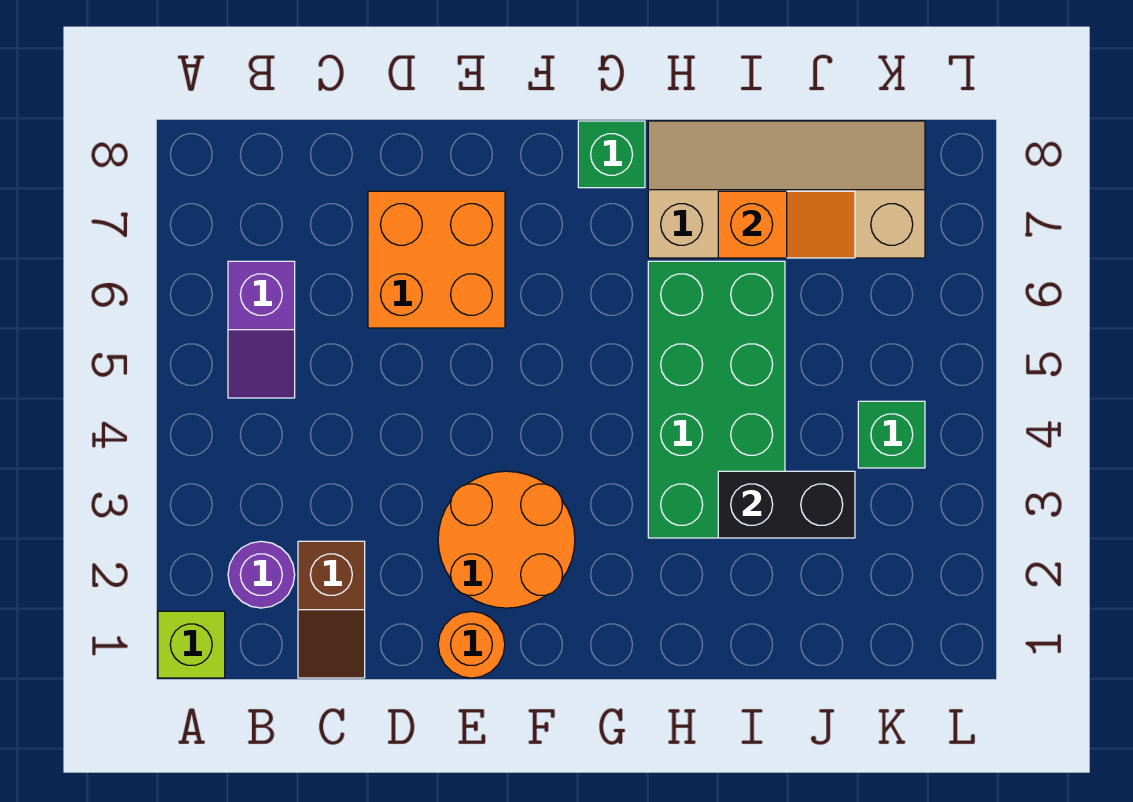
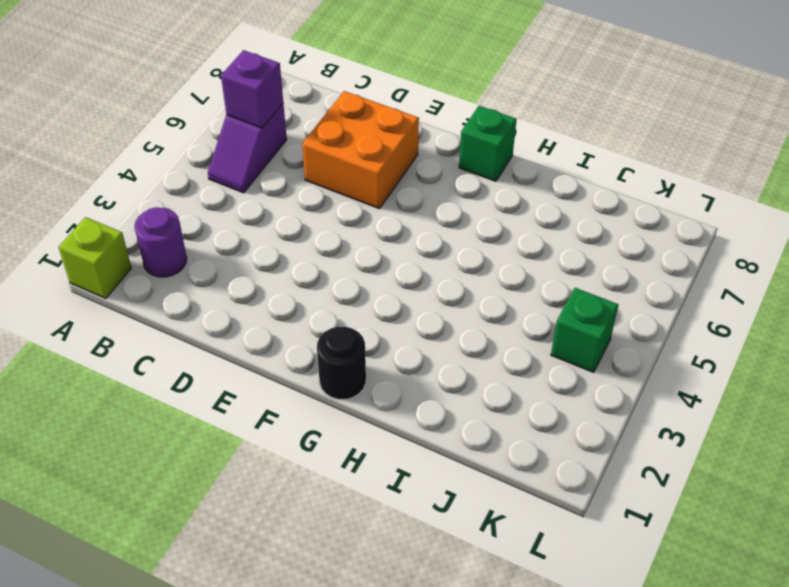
purple 1x1 brick [221,50,283,128] -> none
black 1x1 round brick [317,327,366,399] -> none
none -> brown 1x2 slope [298,541,365,678]
none -> orange 1x1 round brick [438,612,505,678]
none -> orange 2x2 round brick [438,471,575,608]

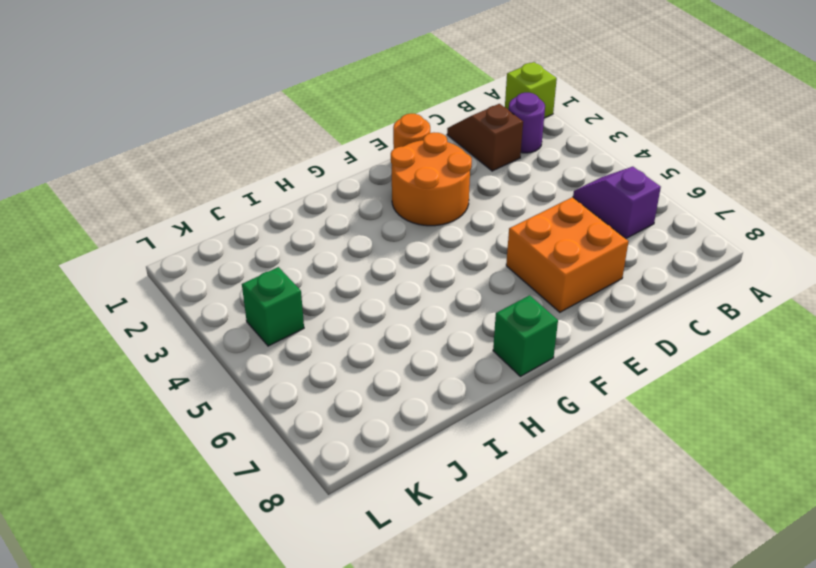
none -> green 2x4 brick [648,261,785,538]
none -> tan 2x4 slope [648,121,925,258]
none -> black 1x2 brick [718,471,855,538]

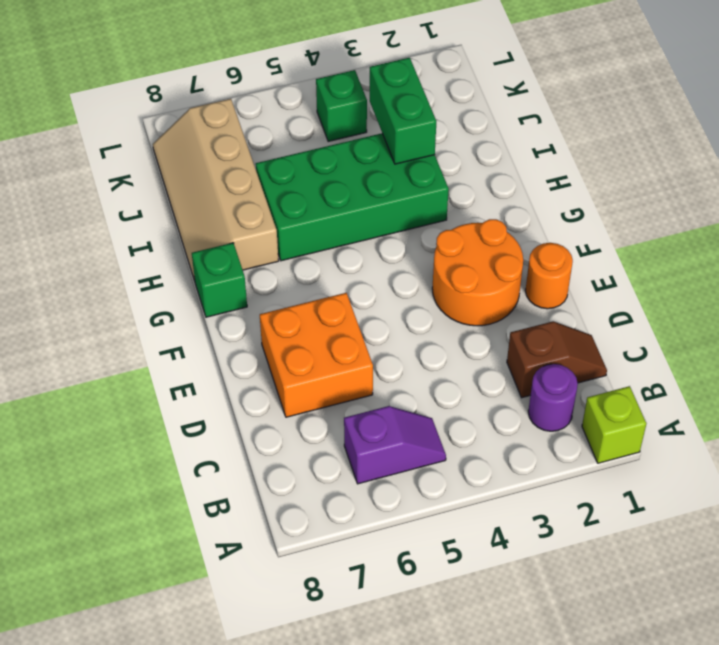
green 1x2 brick [370,58,436,164] -> black 1x2 brick [718,471,855,538]
none -> orange 1x2 slope [718,191,855,258]

